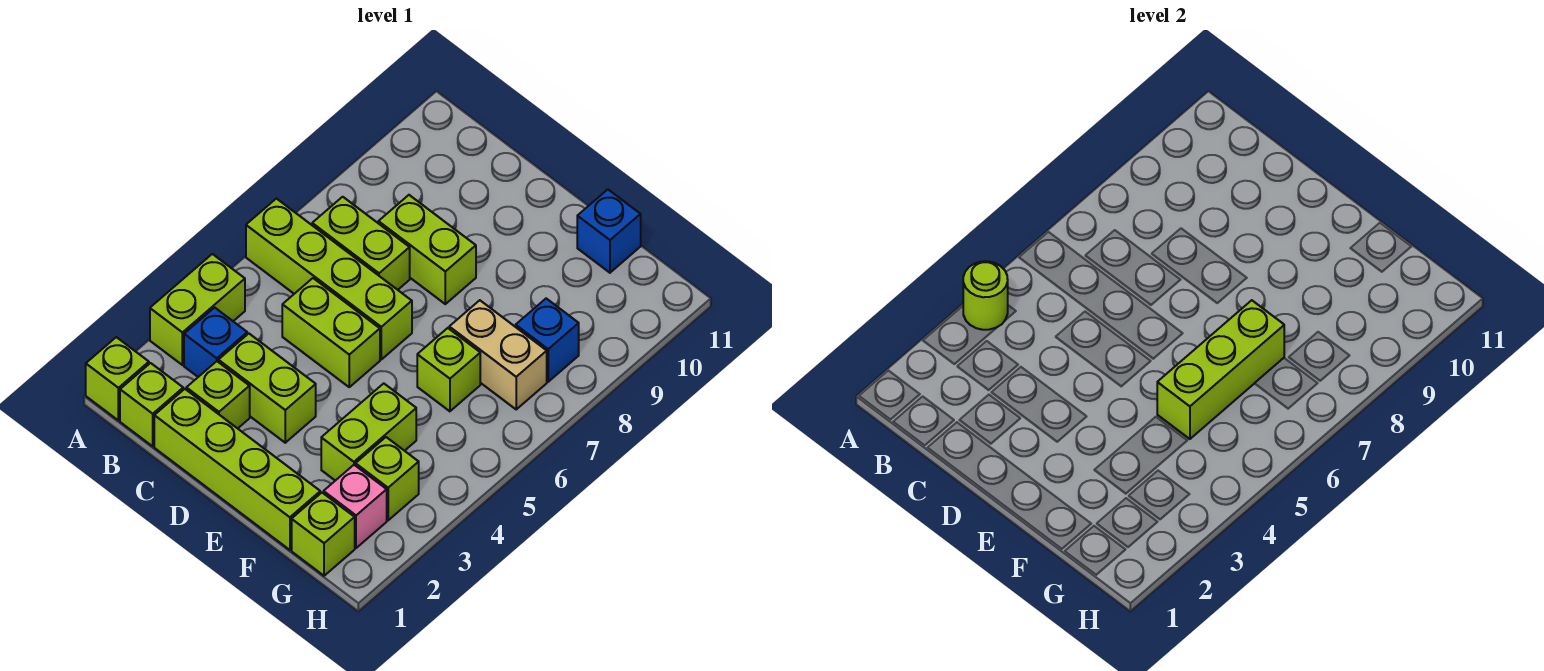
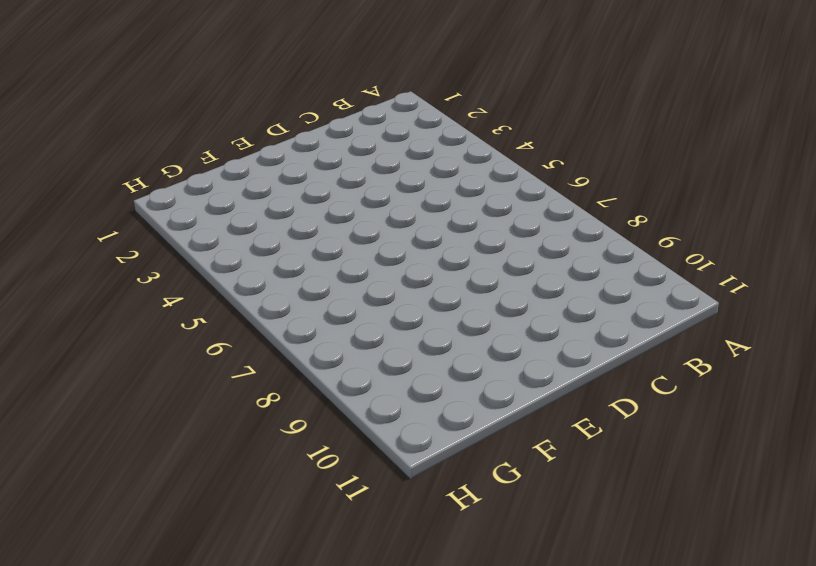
none -> lime 1x1 brick [86,337,149,420]
none -> lime 1x2 brick [150,254,245,365]
none -> lime 1x4 brick [246,199,412,359]

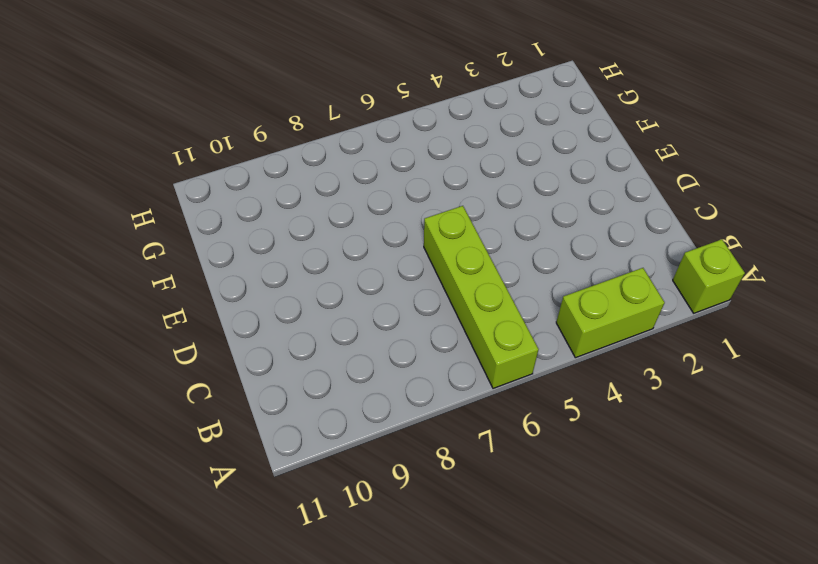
none -> lime 1x1 brick [120,363,183,446]
none -> blue 1x1 brick [184,308,247,377]
none -> lime 1x2 brick [312,197,410,290]

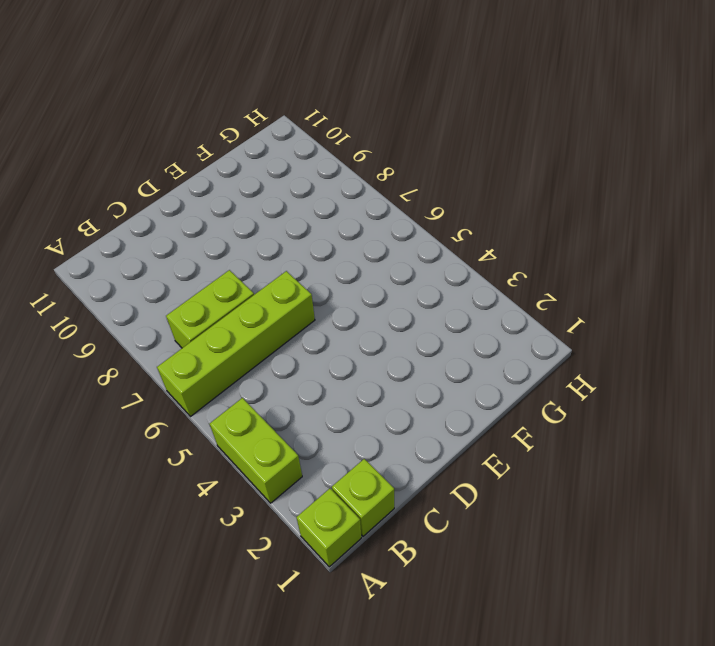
none -> blue 1x1 brick [184,308,247,377]
none -> lime 1x4 brick [154,389,320,550]
none -> lime 1x1 brick [186,361,250,428]

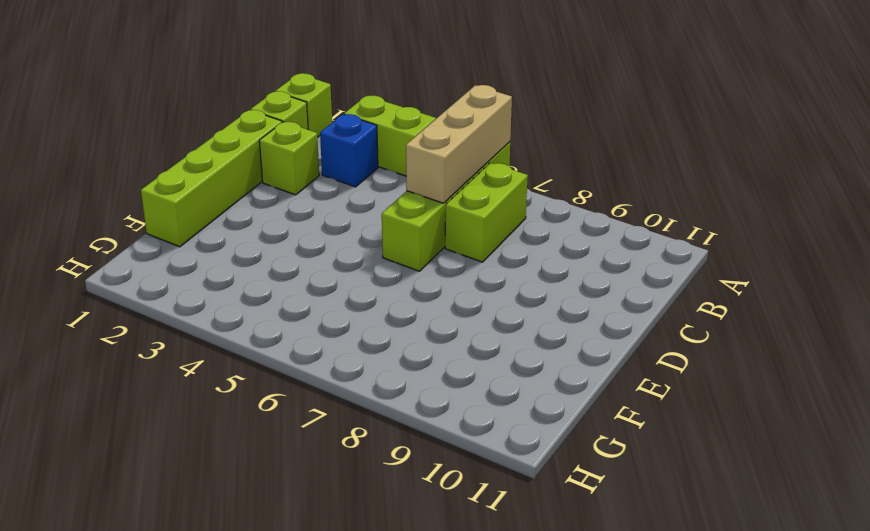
tan 1x3 brick [406,85,512,203] -> none
none -> lime 1x2 brick [218,334,316,443]
none -> lime 1x2 brick [282,278,380,387]
none -> lime 1x2 brick [378,195,476,304]

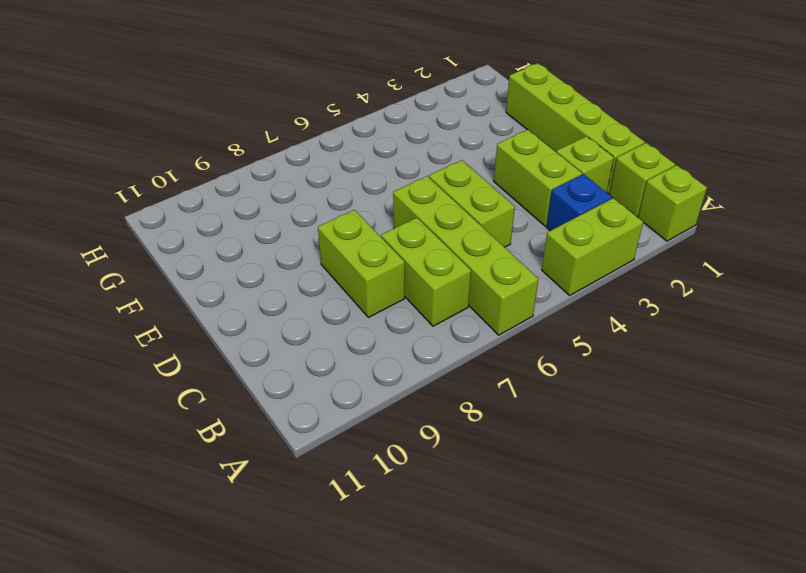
none -> lime 1x2 brick [321,383,416,481]
none -> lime 1x1 brick [417,328,480,411]
none -> tan 1x2 brick [449,300,547,409]

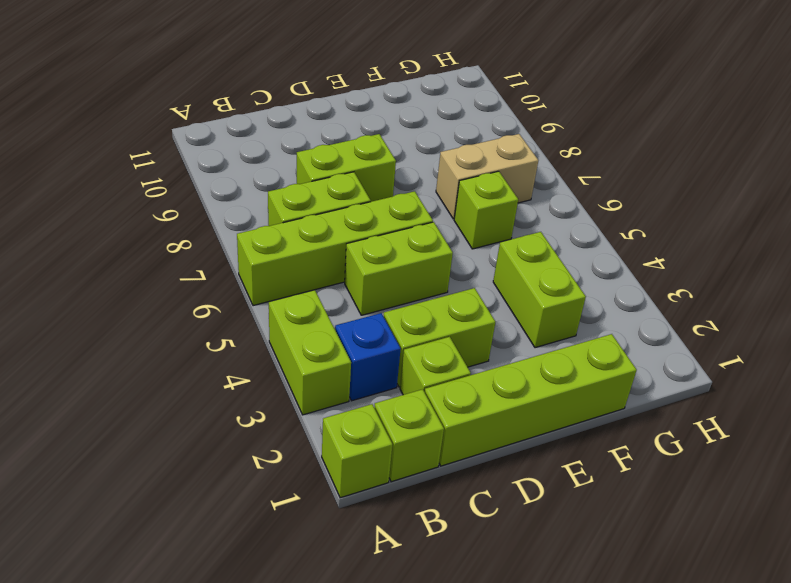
none -> blue 1x1 brick [577,190,641,273]
none -> lime 1x1 brick [292,493,355,576]
none -> pink 1x1 brick [324,465,387,548]

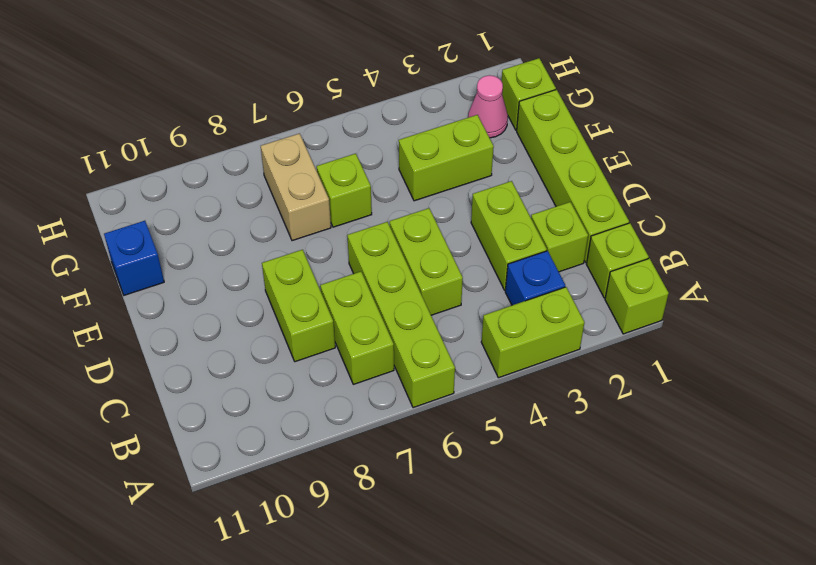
pink 1x1 cone [468,75,508,138] -> pink 1x1 brick [324,465,387,548]
none -> lime 1x1 brick [356,437,419,520]
none -> blue 1x1 brick [516,299,579,382]
none -> lime 1x1 round brick [963,261,1008,330]

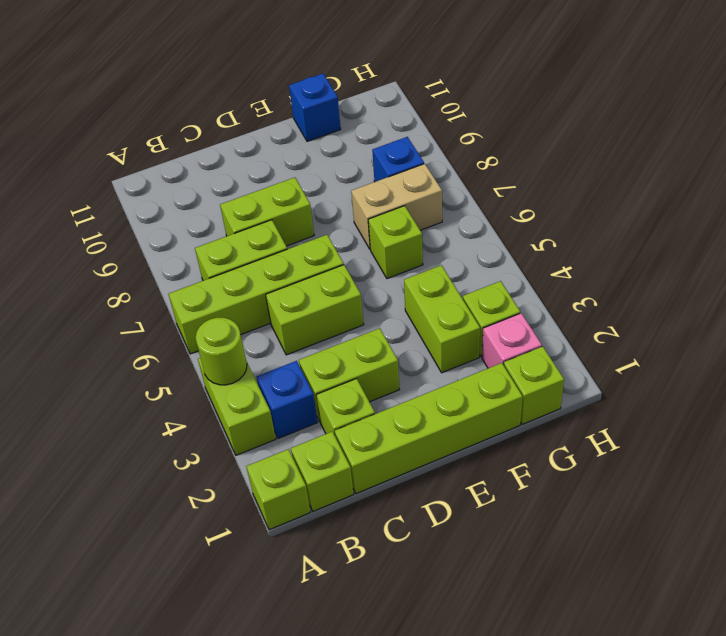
none -> lime 1x3 brick [1157,300,1284,439]

